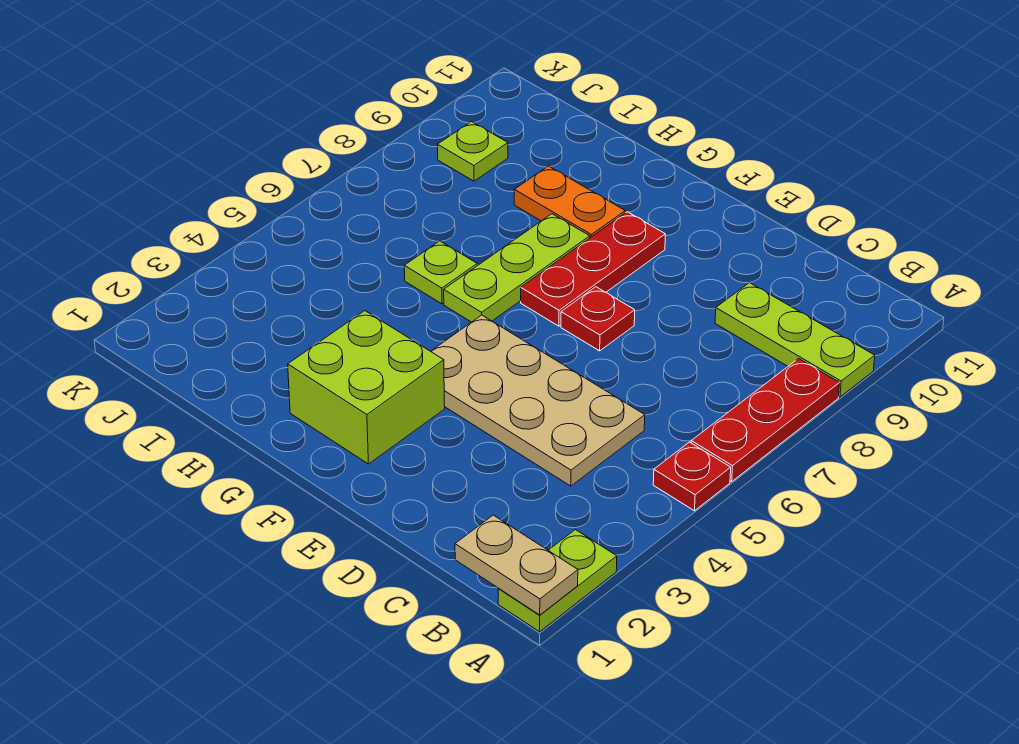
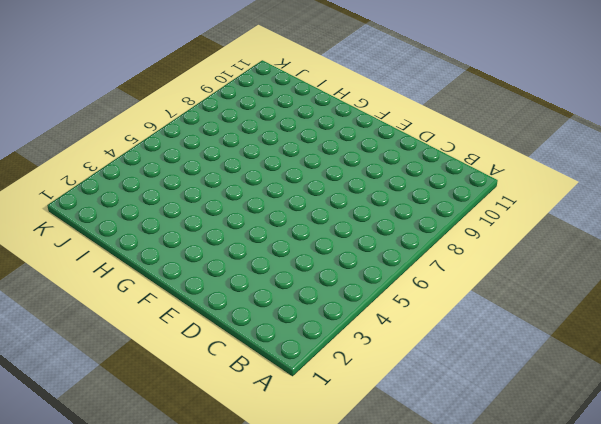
none -> lime 1x2 plate [498,530,617,632]
none -> red 1x1 plate [653,442,731,511]
none -> red 1x3 plate [691,359,839,482]

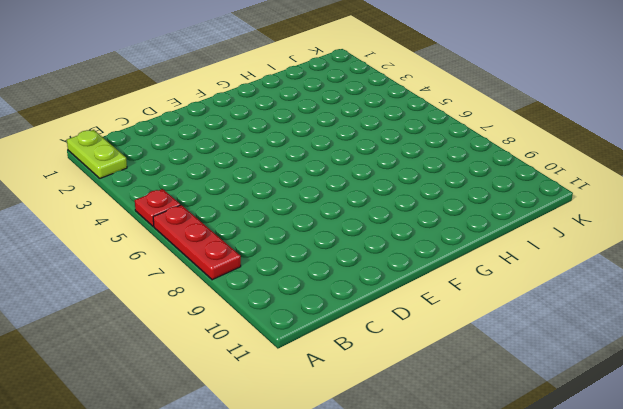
none -> lime 1x3 plate [715,283,875,397]
none -> tan 2x4 plate [431,315,645,486]
none -> red 1x1 plate [561,287,635,351]

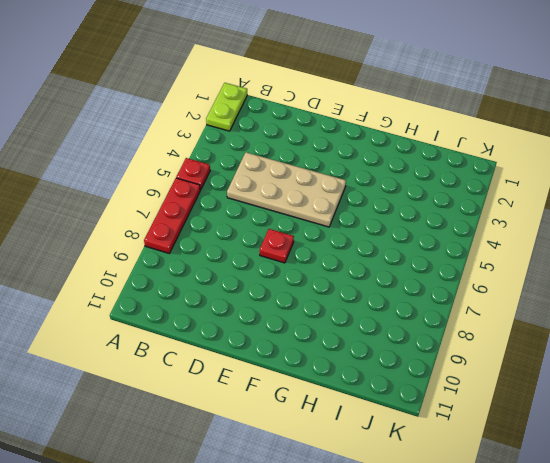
none -> lime 1x3 plate [715,283,875,397]
none -> lime 2x2 brick [288,311,445,464]
none -> red 1x3 plate [521,212,665,326]

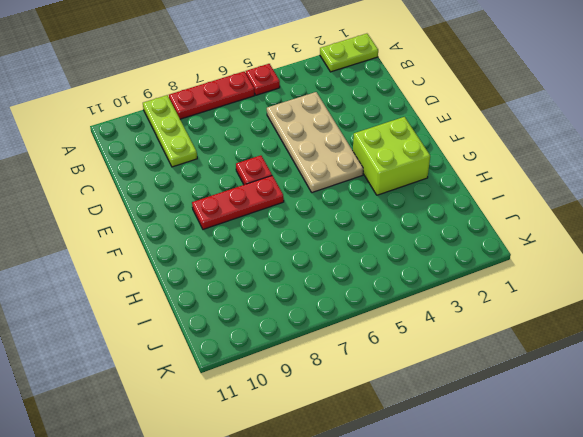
none -> lime 1x3 plate [444,214,590,322]
none -> orange 1x2 plate [514,166,625,238]
none -> lime 1x1 plate [404,241,477,304]

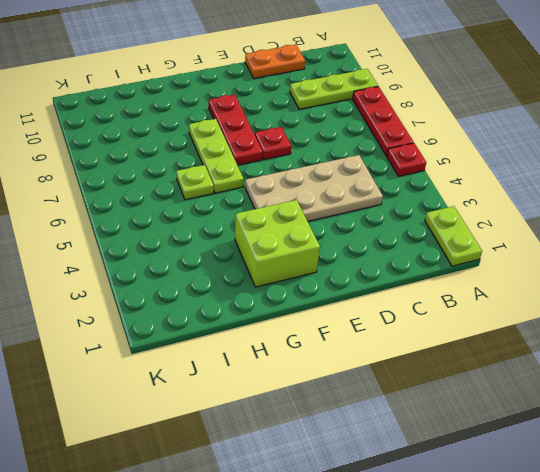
orange 1x2 plate [245,45,305,79] -> orange 1x2 plate moved to [514,166,625,238]
none -> lime 1x1 plate [438,122,508,181]
none -> tan 1x2 plate [455,515,578,615]

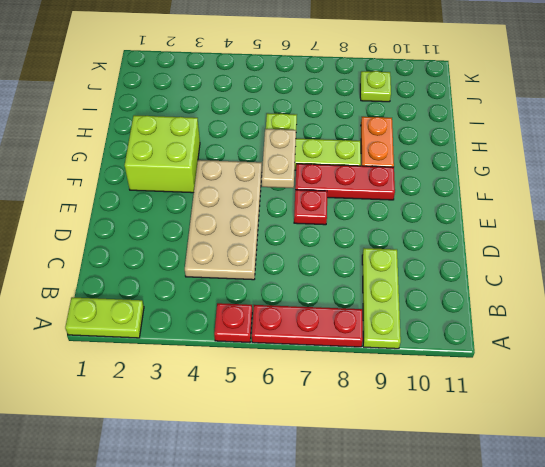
tan 1x2 plate [262,129,296,188] -> tan 1x2 plate moved to [455,515,578,615]

